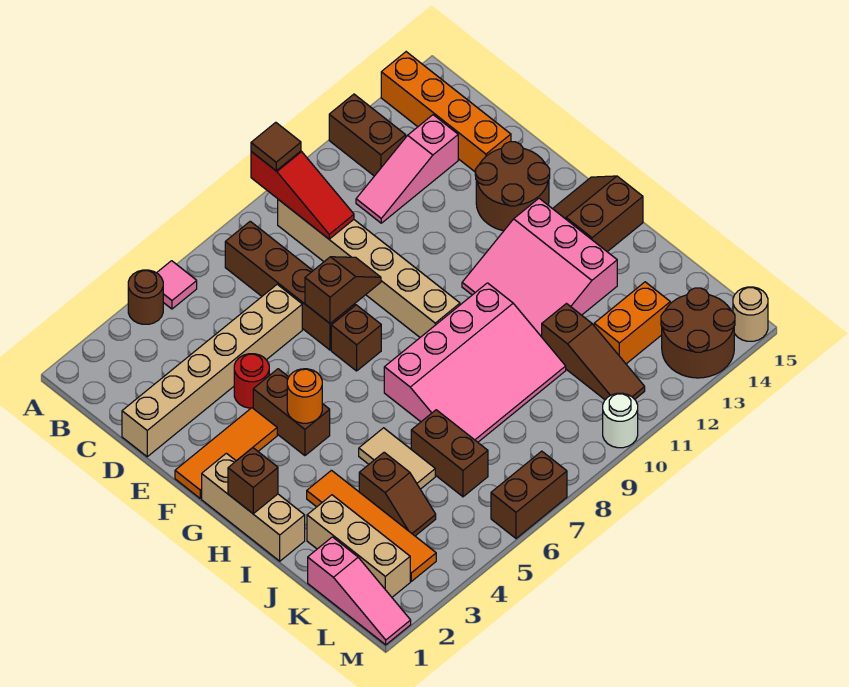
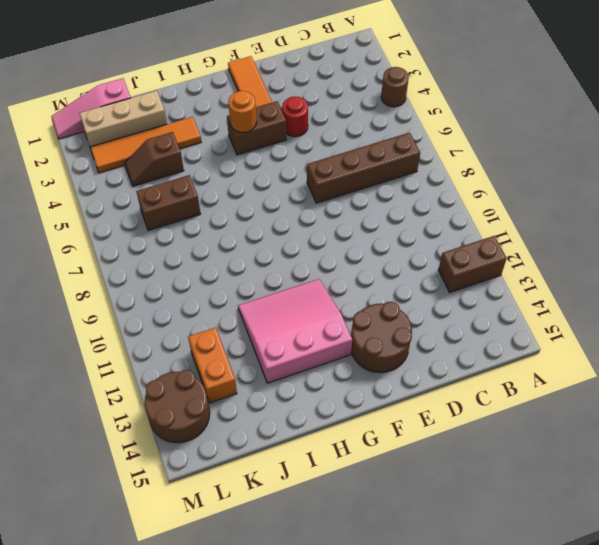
none -> pink 1x1 tile [157,261,197,309]
none -> orange 1x4 brick [381,52,511,172]
none -> tan 1x6 brick [278,199,460,337]
none -> pink 1x3 slope [356,115,458,223]

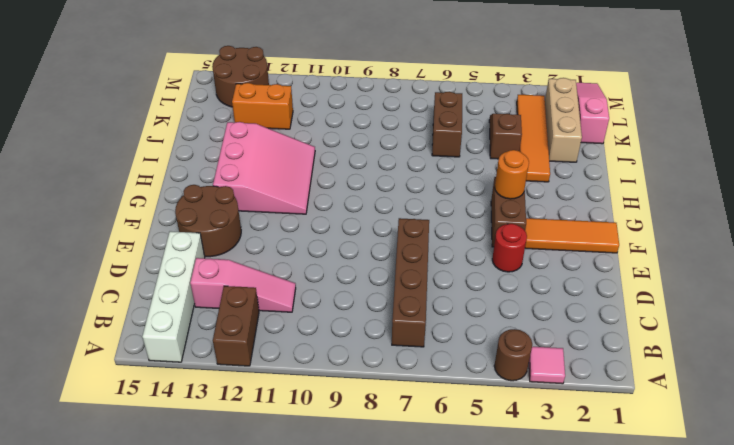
pink 1x1 tile [529,347,565,384] -> pink 1x1 tile moved to [157,261,197,309]
white 1x4 brick [142,231,205,362] -> orange 1x4 brick [381,52,511,172]
none -> tan 1x6 brick [278,199,460,337]
none -> tan 1x6 brick [122,284,302,457]
none -> brown 1x1 brick [331,305,381,371]
none -> tan 1x3 brick [202,453,305,561]

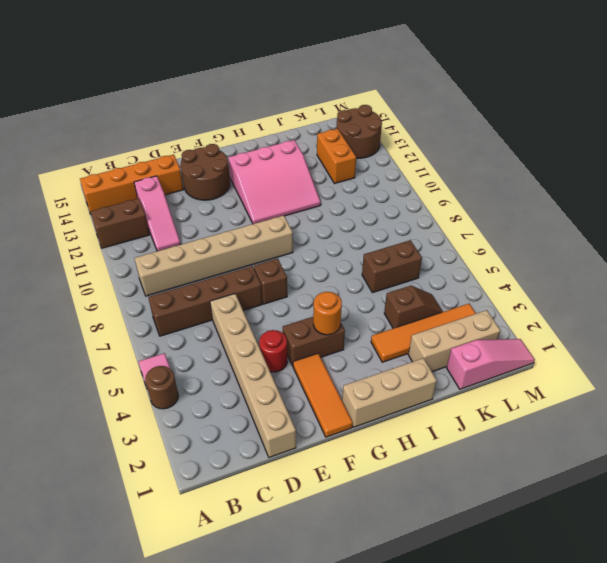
none -> brown 2x2 slope [553,176,643,252]
none -> pink 3x4 slope [384,283,566,442]
none -> tan 1x2 tile [359,428,435,489]
none -> brown 1x3 slope [542,304,645,400]

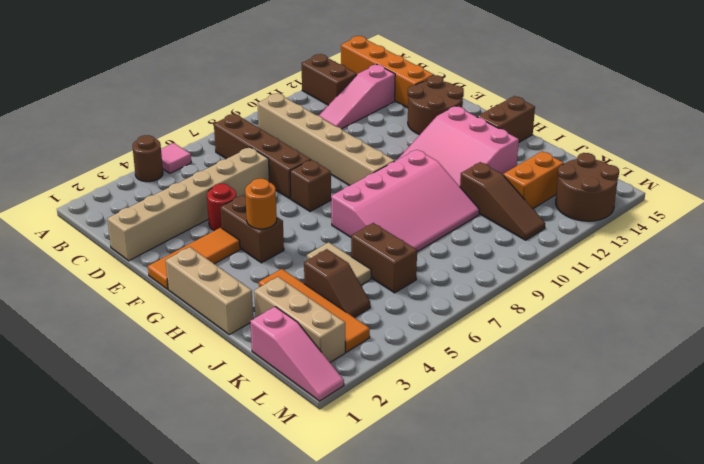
none -> brown 1x2 brick [491,451,567,538]
none -> white 1x1 round brick [603,393,638,448]
none -> tan 1x1 round brick [733,287,768,341]
none -> red 1x3 slope [251,151,354,239]

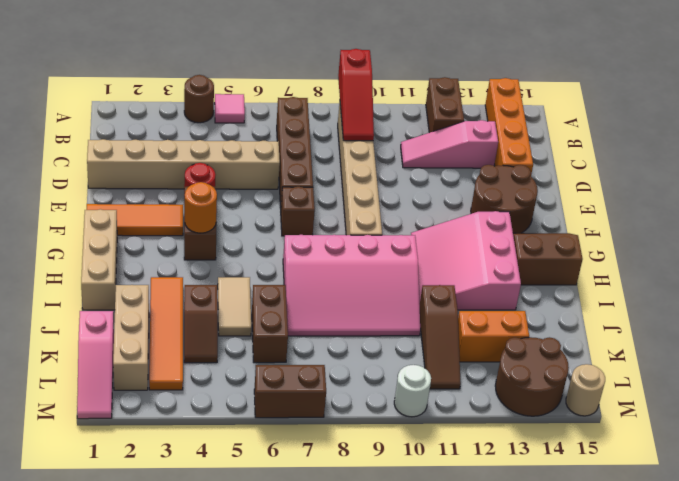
none -> brown 1x2 slope [305,257,381,323]
none -> brown 1x1 brick [228,448,278,514]
none -> brown 1x1 tile [251,122,301,171]

